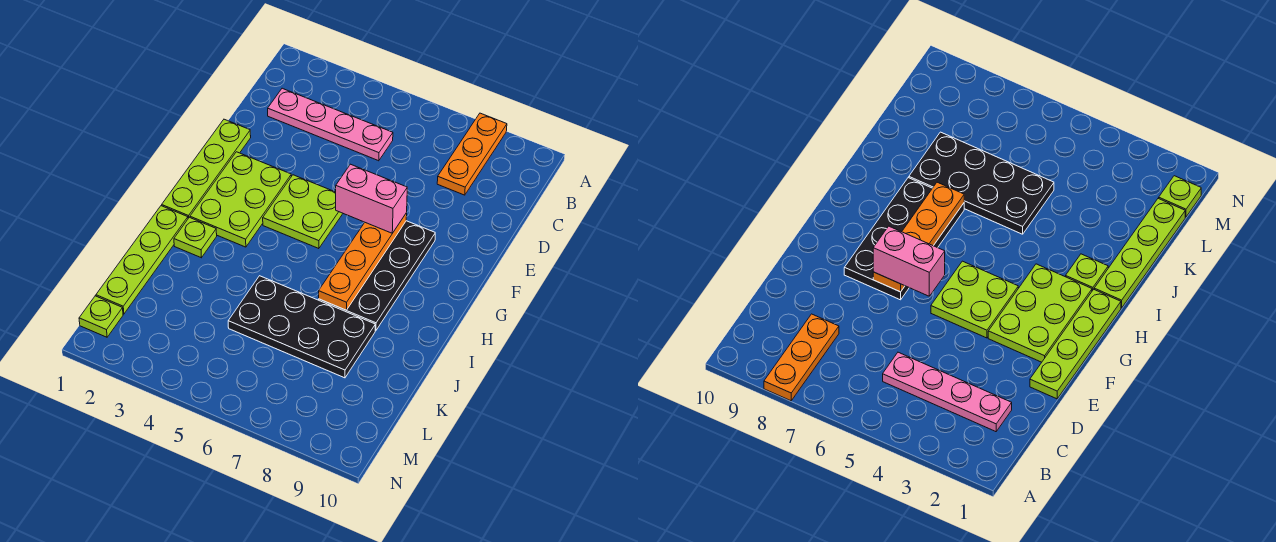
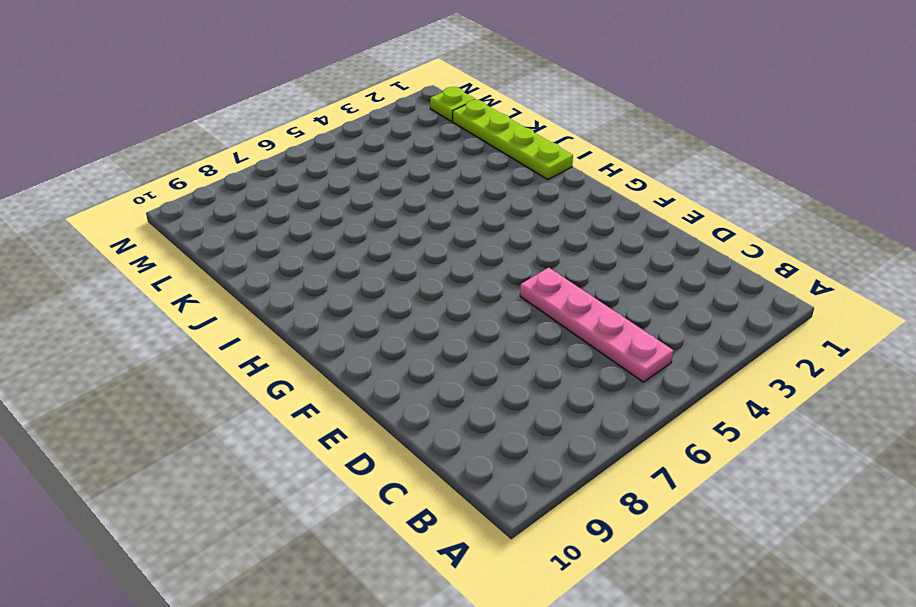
pink 1x4 plate [520,268,673,382] -> pink 1x4 plate turned to [268,88,393,161]
none -> orange 1x3 plate [437,113,507,195]
none -> lime 1x4 plate [162,119,251,218]
none -> lime 2x3 plate [190,152,291,247]

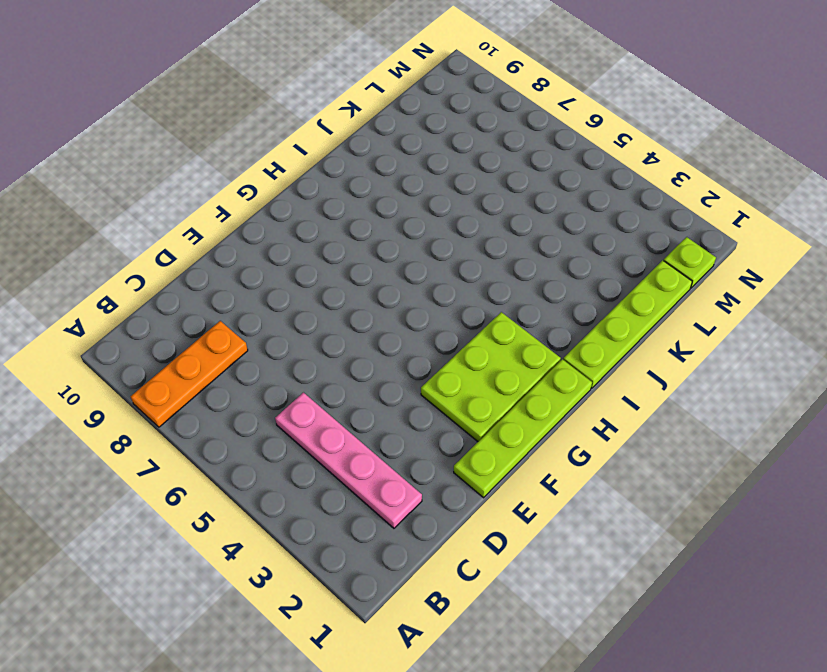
none -> lime 2x2 plate [263,175,343,249]
none -> black 2x4 plate [319,221,435,331]
none -> lime 1x1 plate [174,217,217,258]

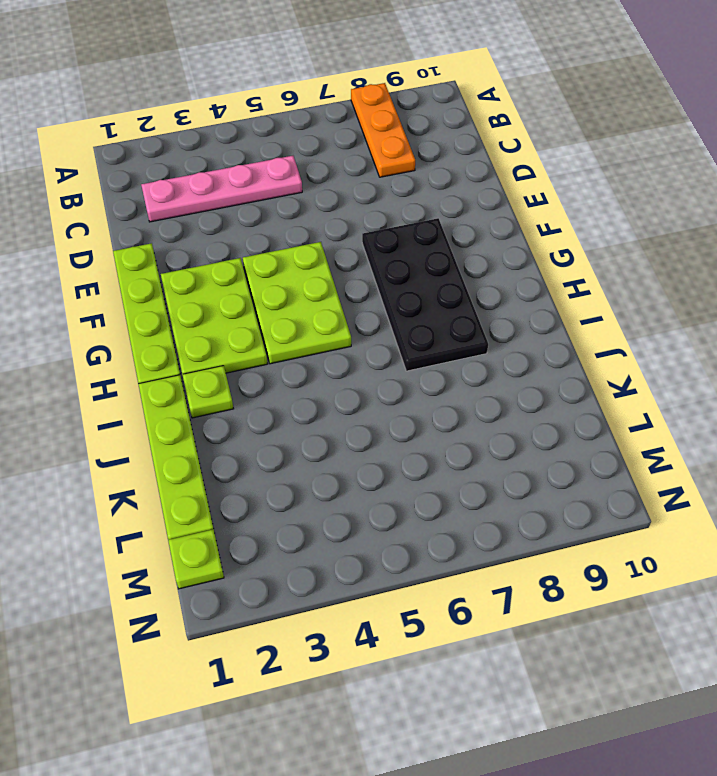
lime 2x3 plate [243,242,351,364] -> lime 2x2 plate [263,175,343,249]
none -> black 2x4 plate [228,276,375,378]
none -> orange 1x4 plate [319,213,407,310]
none -> pink 1x2 brick [336,164,407,233]

